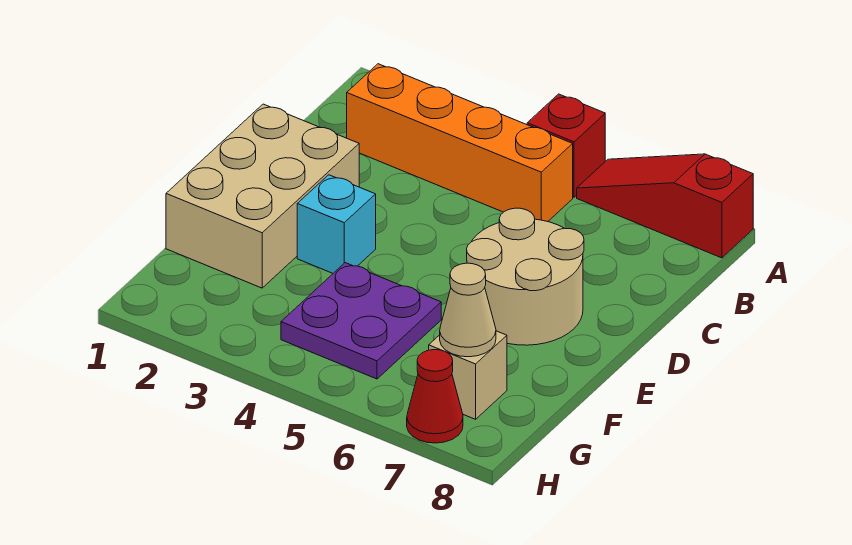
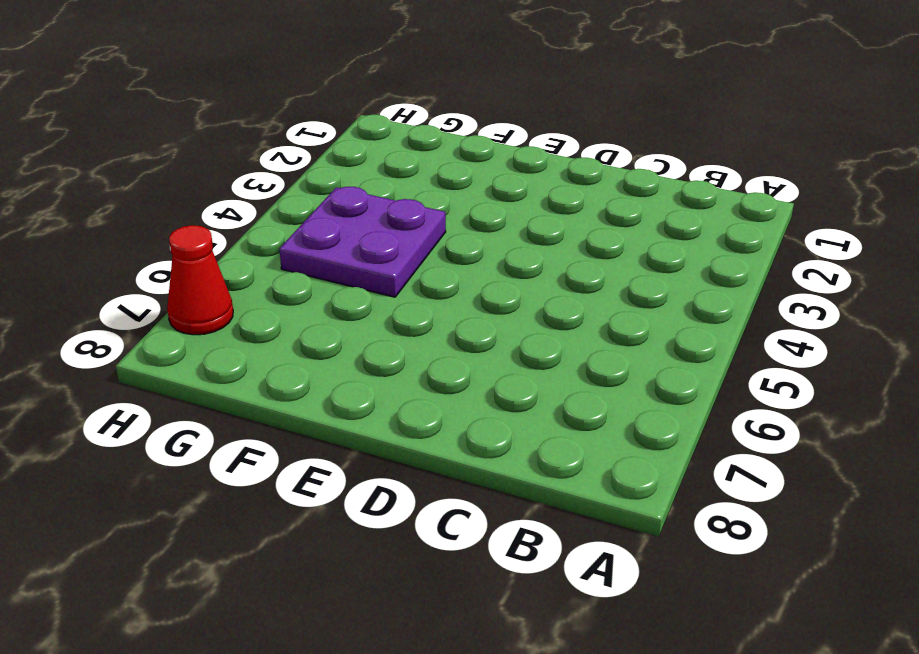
none -> red 1x1 brick [527,94,605,197]
none -> red 1x3 slope [577,154,753,258]

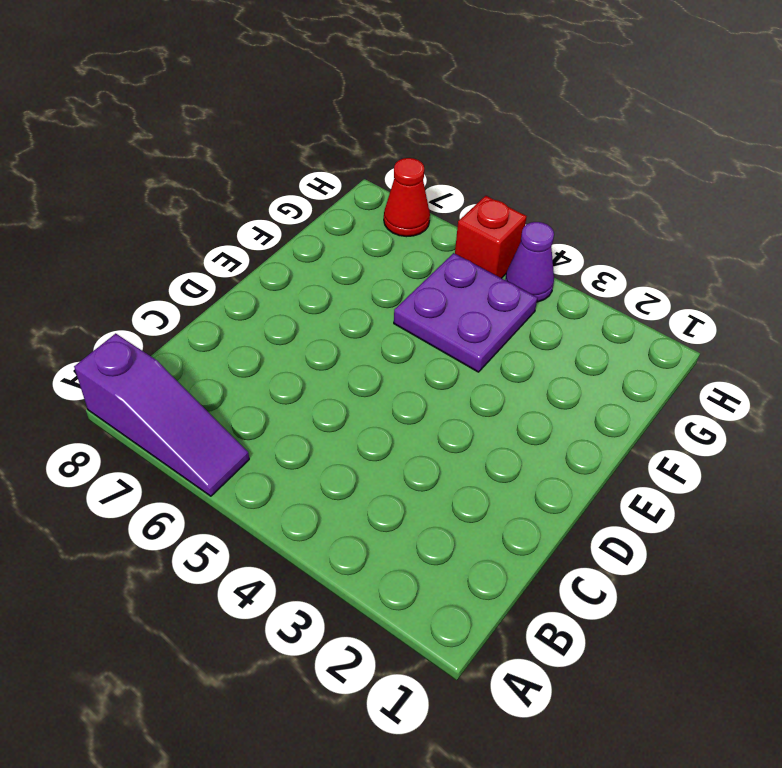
purple 1x3 slope [74,333,249,496] -> red 1x3 slope [577,154,753,258]
purple 1x1 cone [505,222,554,302] -> none
red 1x1 brick [455,196,527,278] -> red 1x1 brick moved to [527,94,605,197]
none -> orange 1x4 brick [347,64,573,222]
none -> tan 2x3 brick [166,104,359,288]

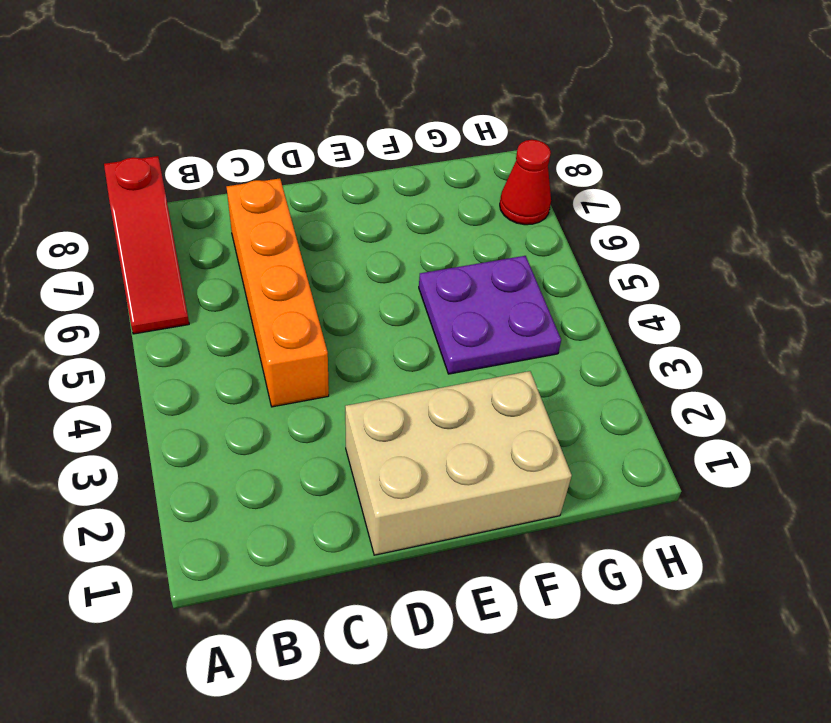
orange 1x4 brick [227,178,329,407] -> orange 1x4 brick moved to [347,64,573,222]
none -> red 1x1 brick [527,94,605,197]
none -> tan 2x2 round brick [467,208,584,345]

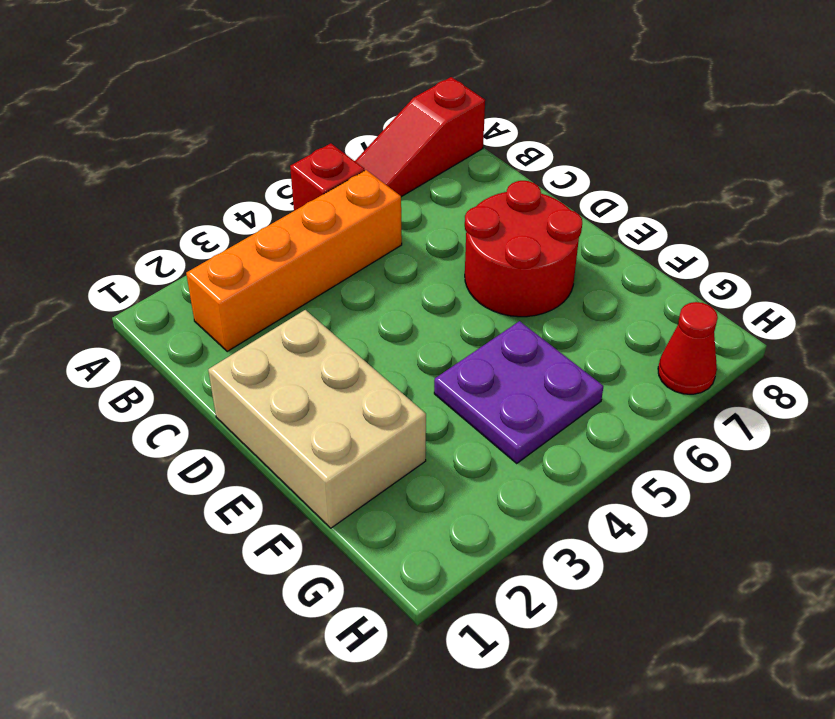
red 2x2 round brick [465,181,582,317] -> tan 2x2 round brick [467,208,584,345]
none -> cyan 1x1 brick [297,175,376,273]
none -> tan 1x1 brick [429,331,507,419]

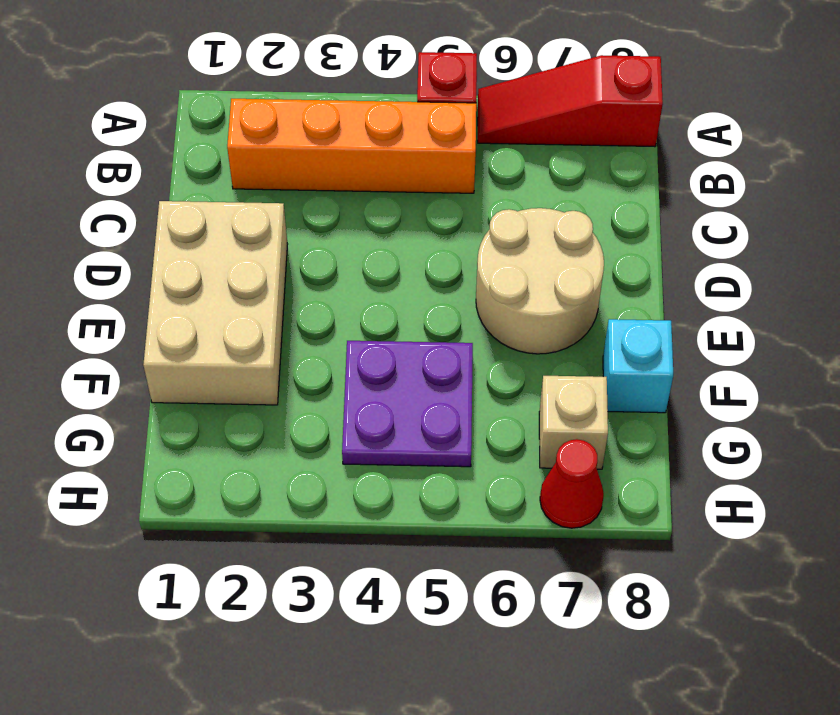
cyan 1x1 brick [603,319,673,413] -> cyan 1x1 brick moved to [297,175,376,273]
none -> tan 1x1 cone [440,263,496,357]

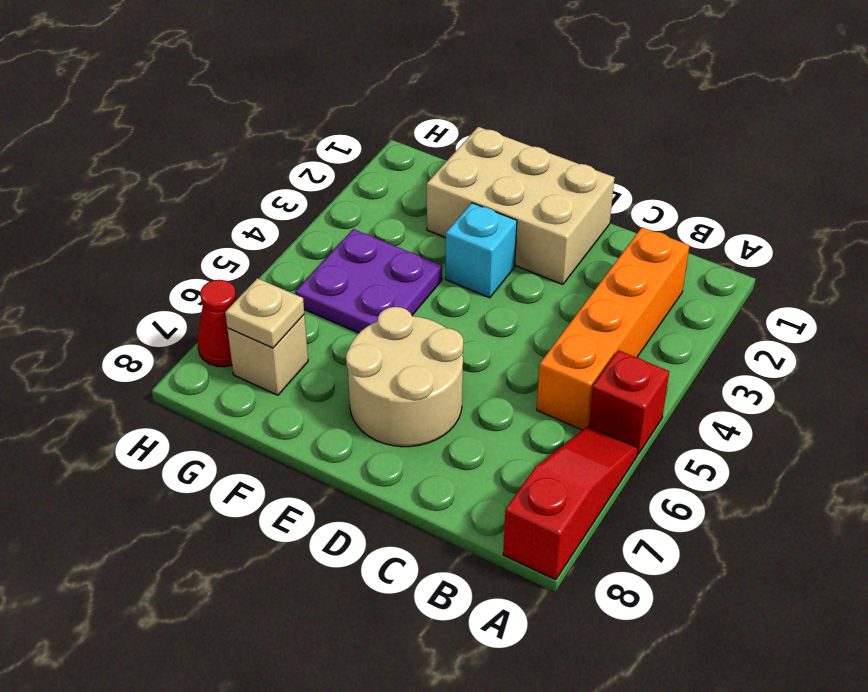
tan 1x1 plate [225,278,304,348] -> tan 1x1 cone [440,263,496,357]

